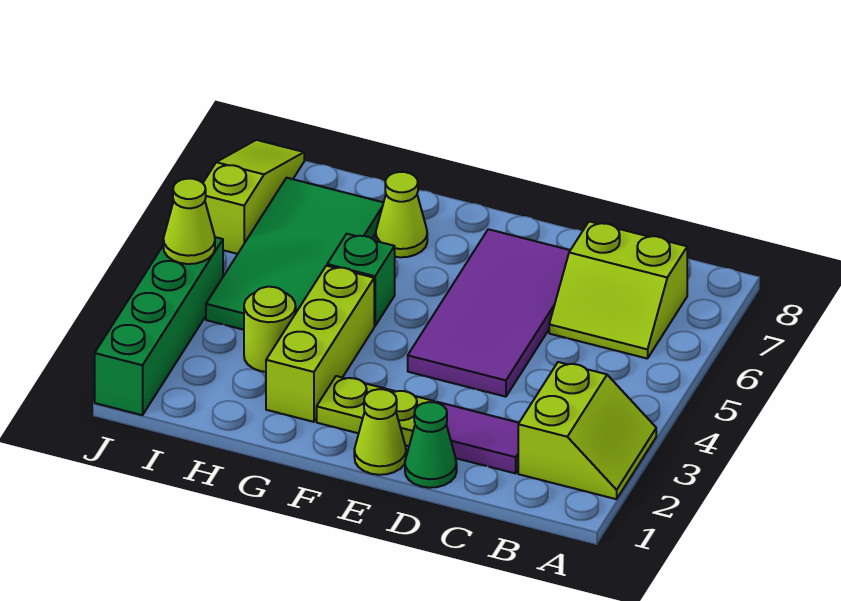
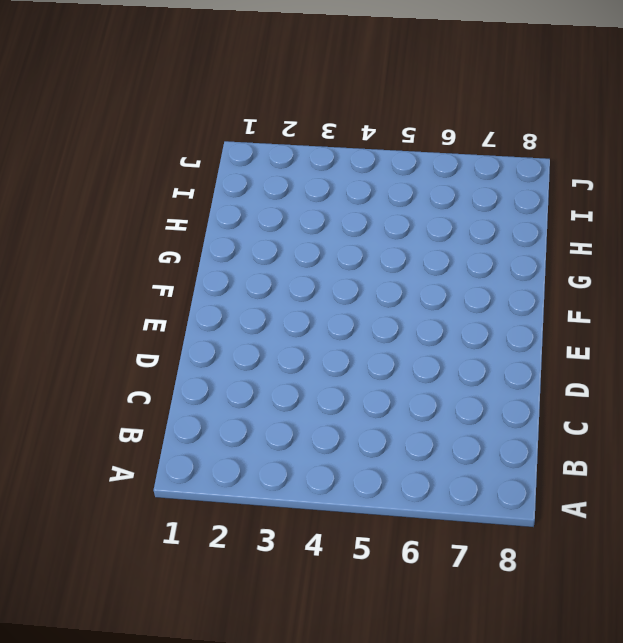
none -> lime 2x2 slope [518,362,656,499]
none -> lime 2x2 slope [549,221,687,359]
none -> purple 1x2 tile [436,402,519,473]

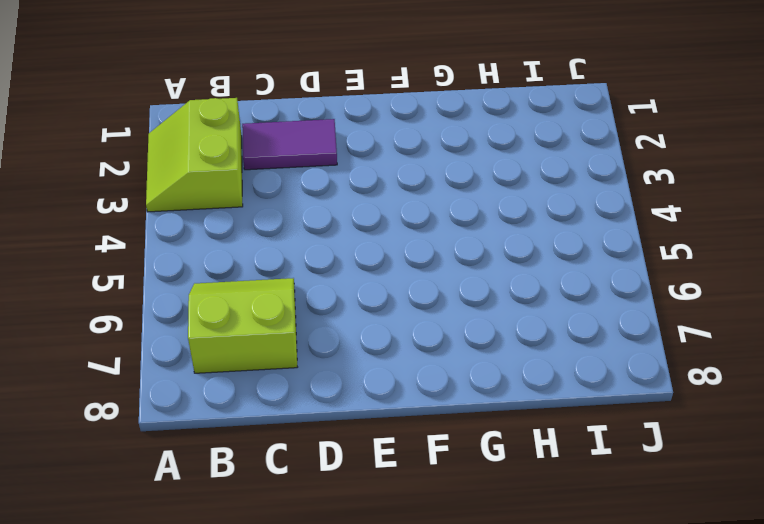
none -> green 1x1 cone [405,402,457,488]
none -> purple 2x4 tile [408,229,570,397]
none -> lime 1x1 cone [354,389,406,475]

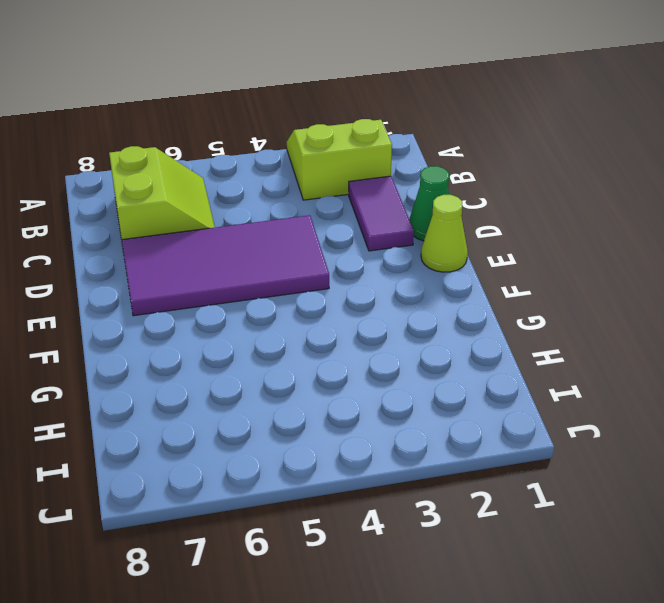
none -> lime 1x2 plate [317,376,434,446]
none -> lime 1x3 brick [266,266,374,422]
none -> green 1x1 brick [327,234,395,326]

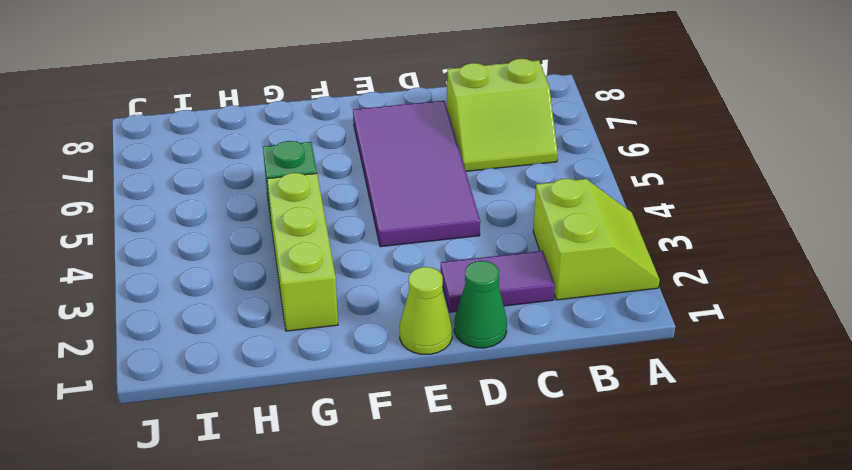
none -> lime 1x2 plate [317,376,434,446]
none -> lime 1x1 cone [376,172,427,257]
none -> lime 1x1 round brick [244,287,296,372]

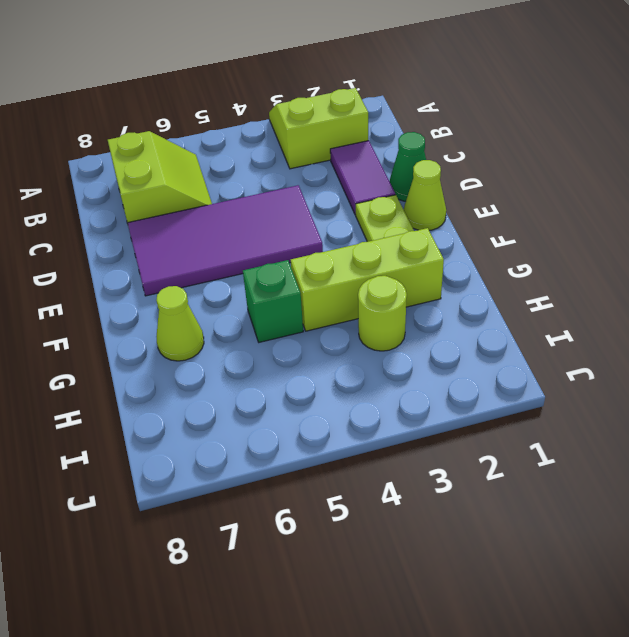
none -> green 2x4 tile [206,178,384,330]
none -> green 1x4 brick [95,237,223,415]
none -> lime 1x3 slope [203,140,304,254]

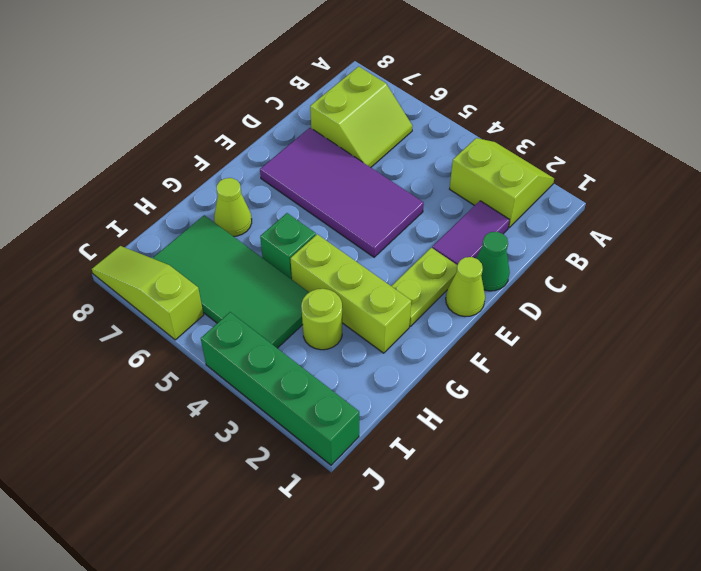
none -> lime 1x1 cone [163,179,215,264]

